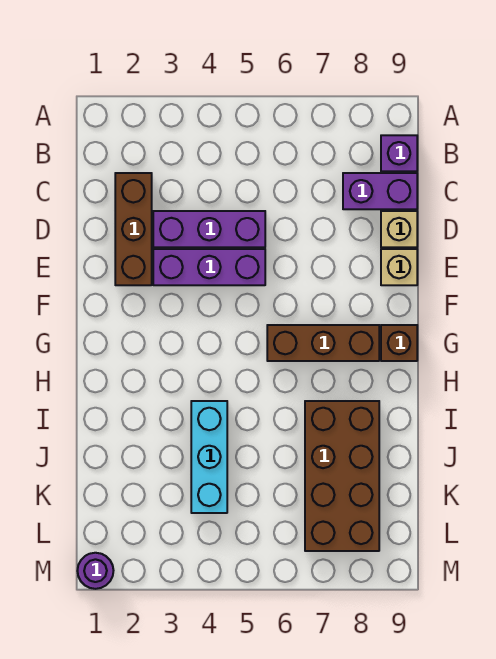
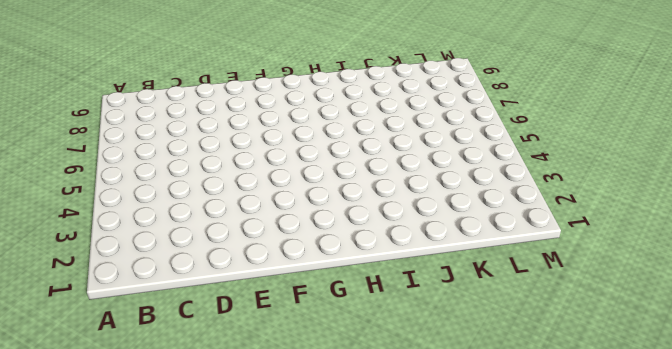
none -> purple 1x1 brick [381,135,417,171]
none -> brown 1x3 brick [115,173,152,285]
none -> purple 1x2 brick [343,173,417,209]

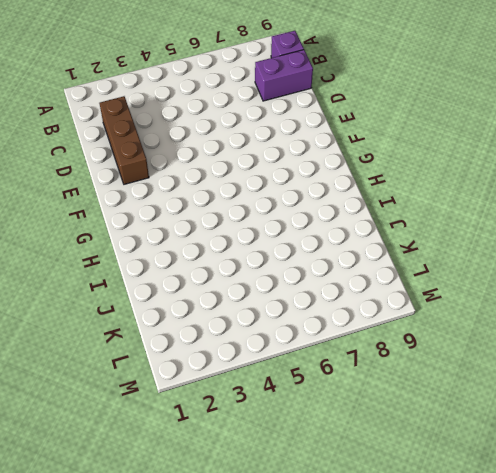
none -> purple 1x3 brick [153,211,265,247]
none -> tan 1x1 brick [381,211,417,247]
none -> purple 1x3 brick [153,249,265,285]

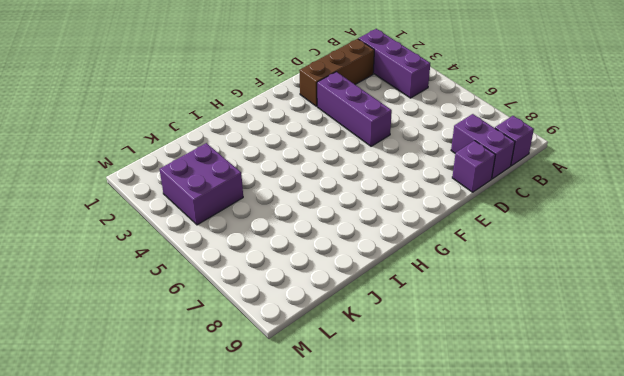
purple 1x3 brick [358,29,430,98] -> purple 1x3 brick moved to [153,211,265,247]
purple 1x1 brick [452,141,495,192] -> tan 1x1 brick [381,211,417,247]
purple 2x2 brick [160,143,243,225] -> cyan 1x3 brick [191,401,227,513]
none -> tan 1x1 brick [381,249,417,285]
none -> brown 1x3 brick [267,325,379,361]
none -> brown 1x1 brick [381,325,417,361]

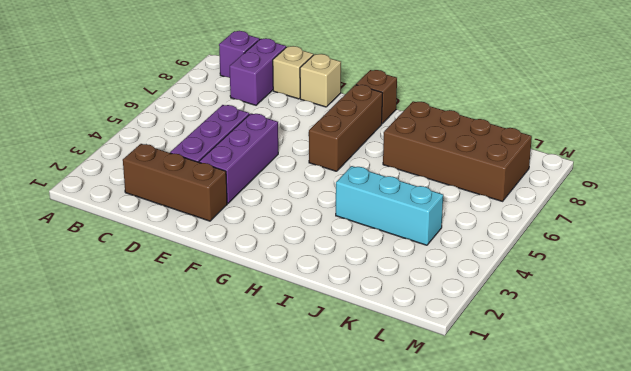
none -> purple 1x1 round brick [77,553,114,589]

